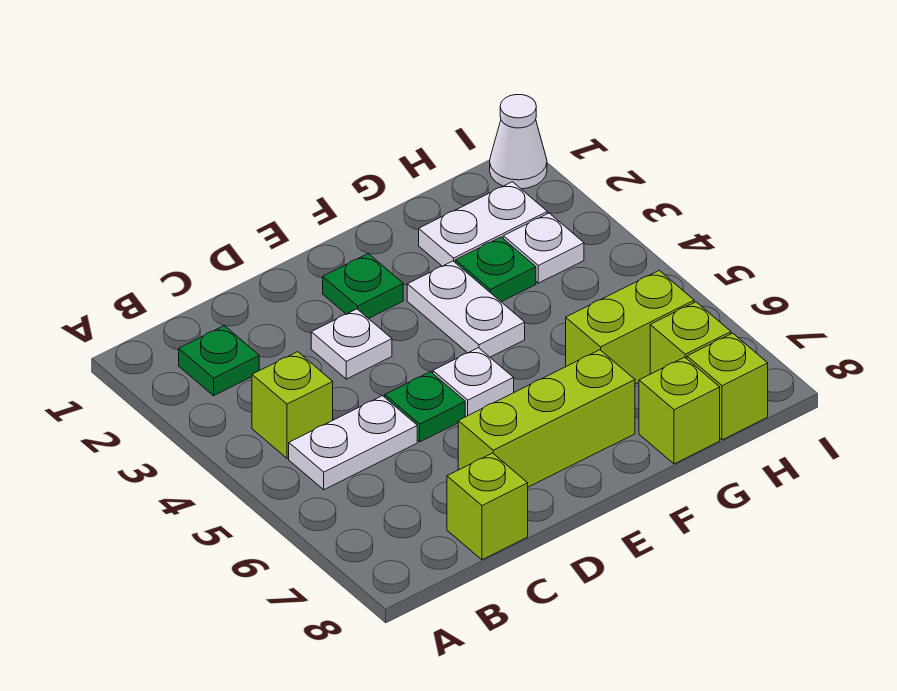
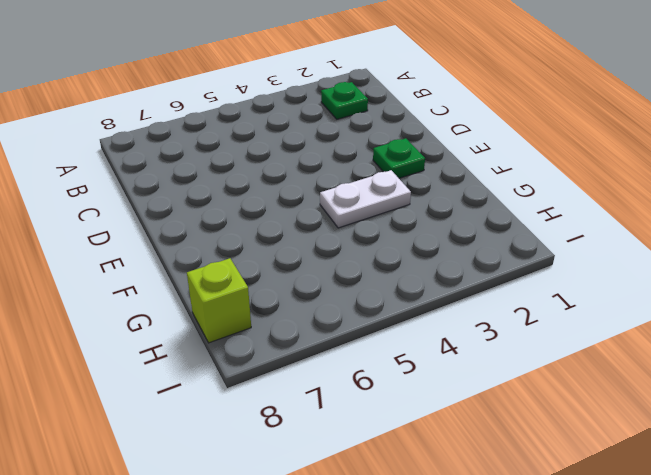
none -> lime 1x1 brick [252,352,333,458]
none -> white 1x2 plate [289,396,417,490]
none -> lime 1x1 brick [447,453,528,560]

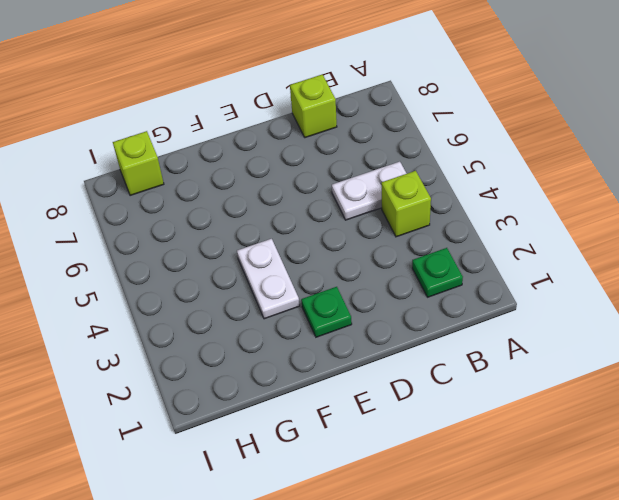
none -> white 1x1 plate [311,309,392,379]
none -> green 1x1 plate [385,372,465,442]
none -> lime 1x3 brick [458,350,635,487]

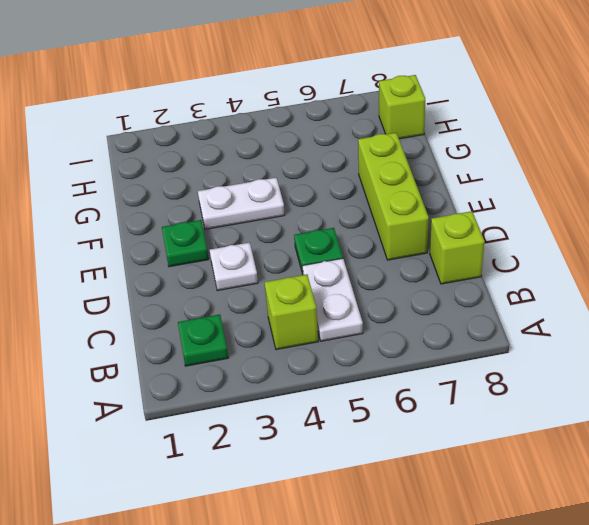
none -> white 1x1 plate [433,348,514,416]
none -> white 1x2 plate [419,182,547,266]
none -> green 1x1 plate [455,237,536,302]

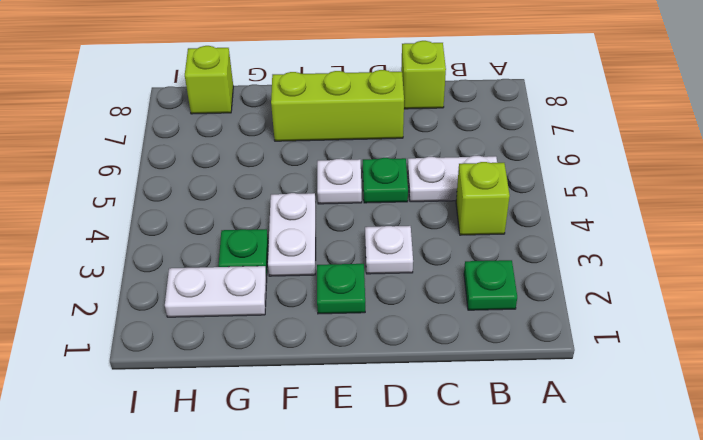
none -> lime 1x2 brick [566,271,694,384]
none -> lime 1x1 brick [639,357,720,464]
none -> white 1x1 plate [503,213,584,283]

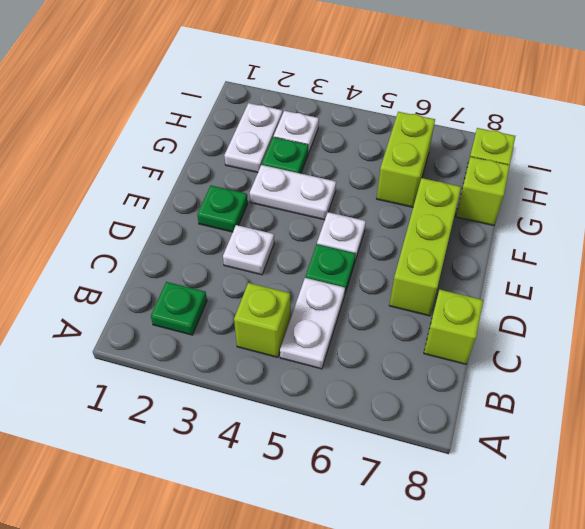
none -> lime 1x1 brick [650,302,731,374]
none -> white 1x1 cone [490,95,547,189]

